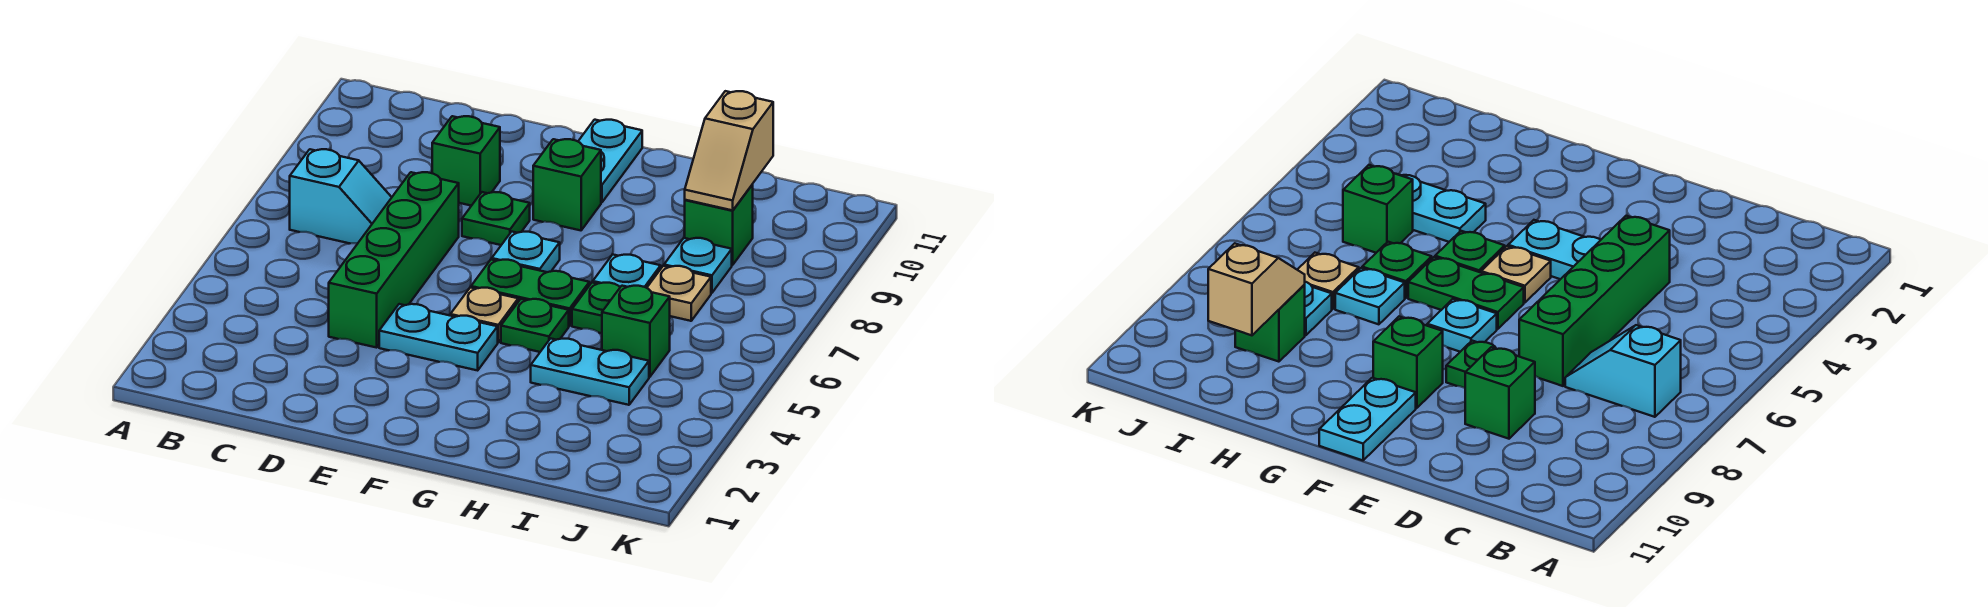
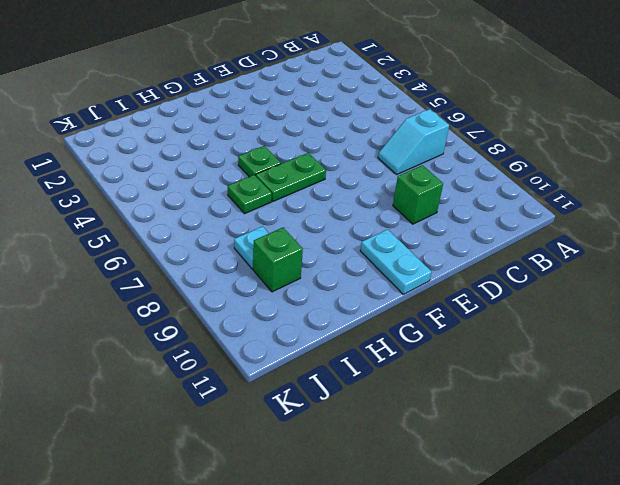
none -> green 1x4 brick [329,172,459,348]
none -> cyan 1x2 plate [379,304,498,370]
none -> green 1x1 plate [462,192,530,245]

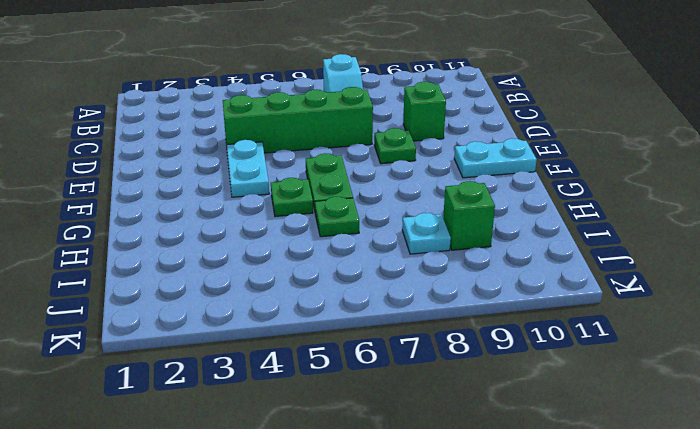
none -> tan 1x1 plate [450,288,518,342]
none -> cyan 1x1 plate [492,232,560,272]
none -> green 1x1 brick [533,139,601,230]

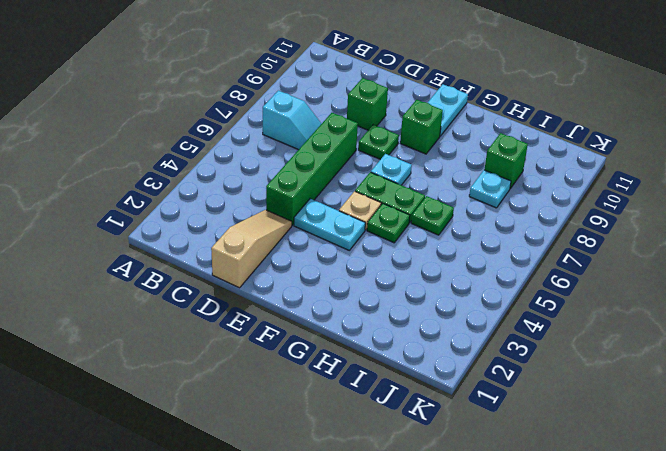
tan 1x3 slope [211,210,292,288] -> none
none -> cyan 1x2 plate [531,338,649,405]
none -> cyan 1x1 plate [593,254,661,288]
none -> green 1x1 brick [602,286,670,377]

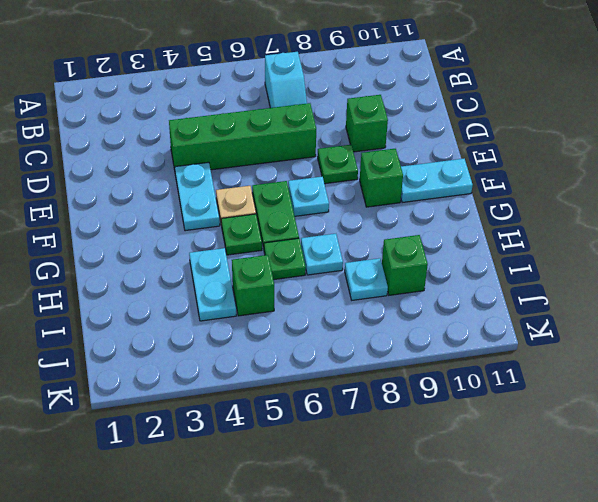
none -> tan 1x1 plate [647,266,711,321]
none -> tan 1x2 slope [685,91,773,210]

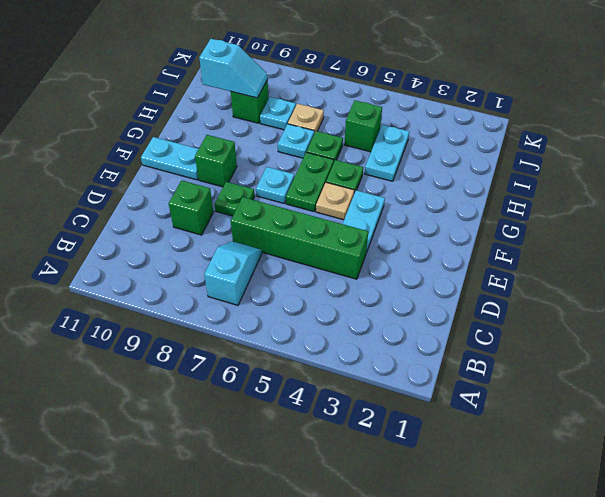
cyan 1x2 slope [199,39,268,98] -> tan 1x2 slope [685,91,773,210]

